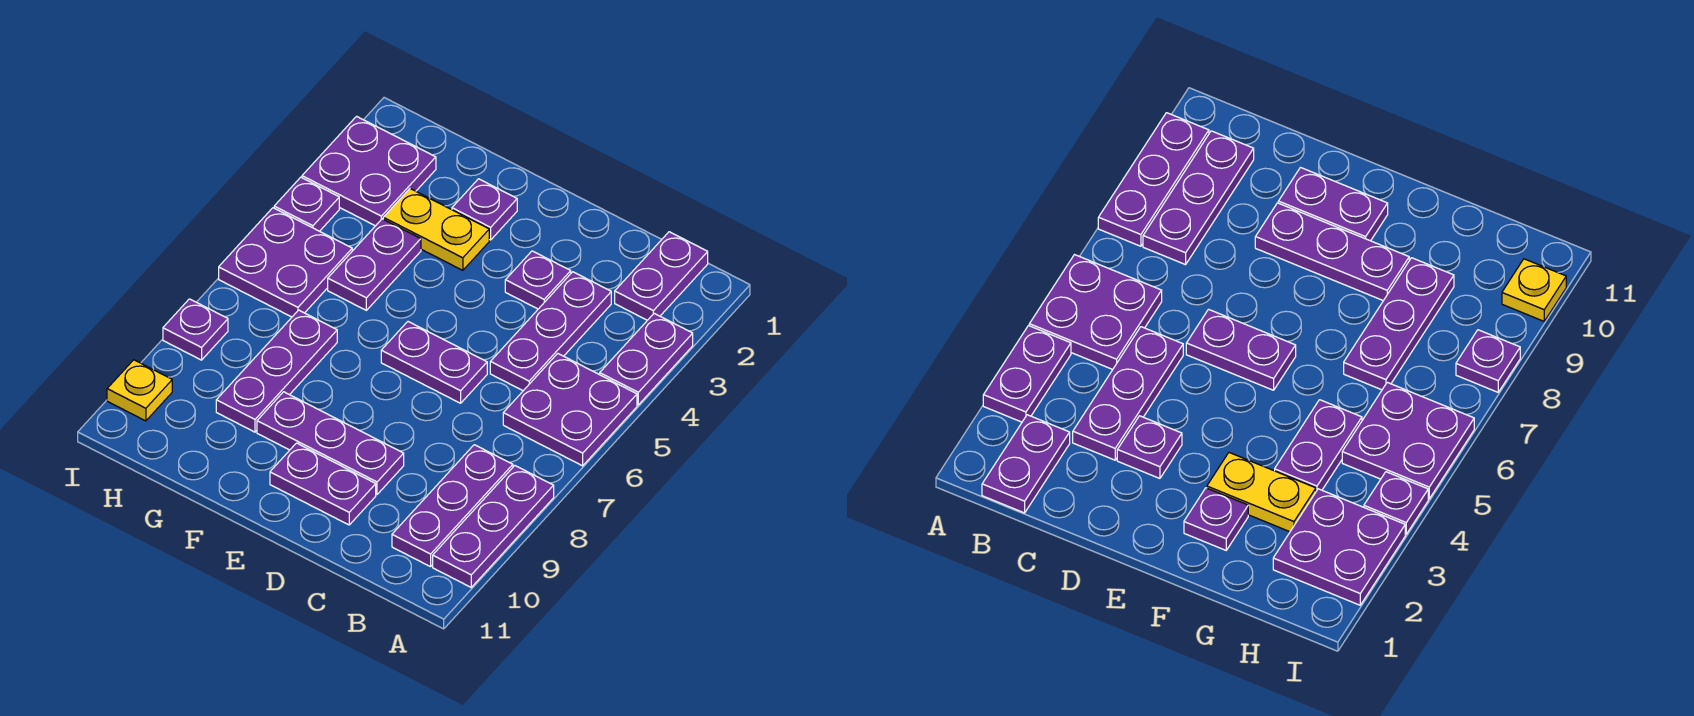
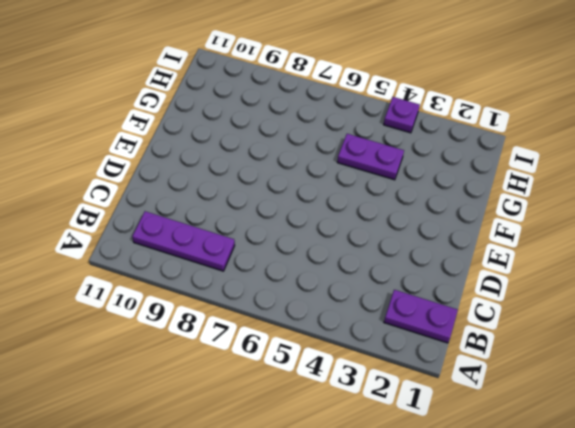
none -> purple 1x2 plate [600,313,693,405]
none -> purple 2x2 plate [503,353,637,466]
none -> purple 1x3 plate [433,466,554,587]

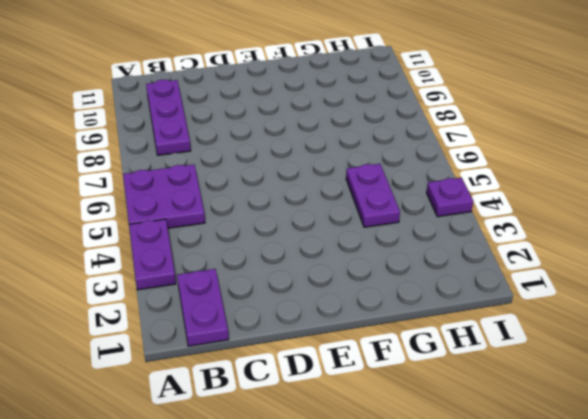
none -> purple 1x3 plate [433,466,554,587]
none -> purple 1x3 plate [490,272,611,391]
none -> purple 1x1 plate [505,251,571,309]

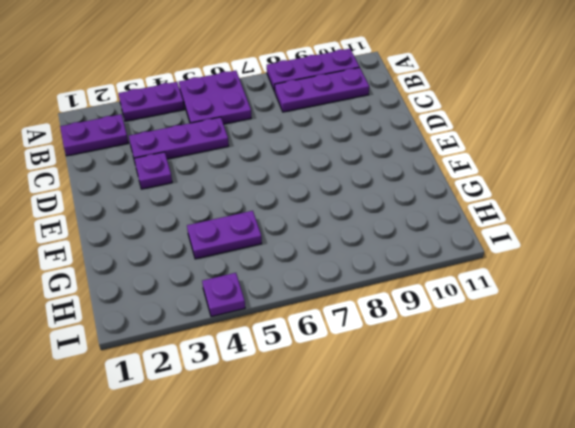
none -> purple 1x2 plate [381,322,487,403]
none -> purple 1x3 plate [257,392,404,494]
none -> purple 1x2 plate [270,443,376,525]

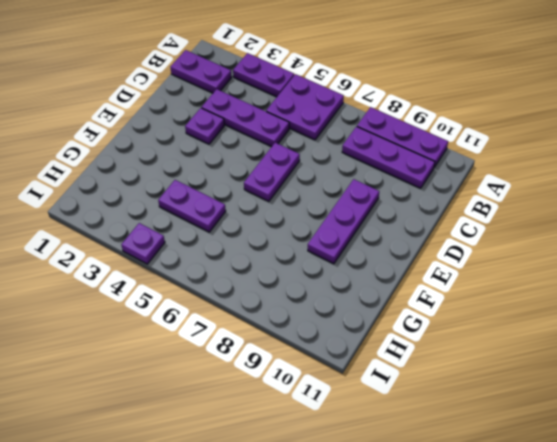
none -> purple 1x2 plate [270,443,376,525]
none -> purple 1x1 plate [452,179,517,240]
none -> yellow 1x2 plate [383,189,489,270]

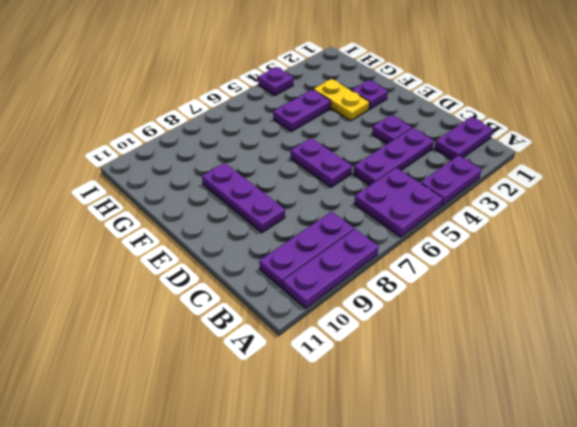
none -> purple 1x2 plate [270,443,376,525]
none -> purple 1x3 plate [216,310,337,432]
none -> purple 2x2 plate [302,116,436,226]

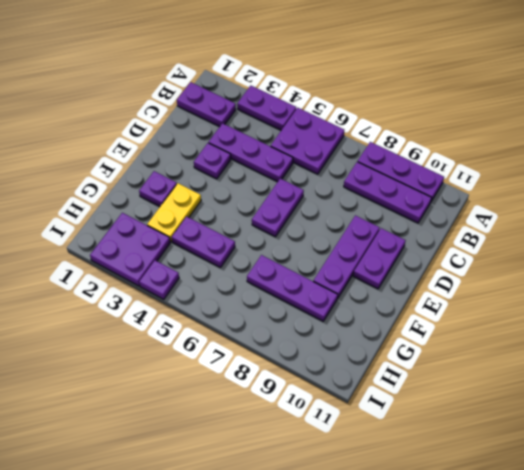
none -> purple 2x2 plate [219,208,352,317]
none -> purple 1x1 plate [163,299,228,360]
none -> yellow 1x1 plate [107,360,172,421]

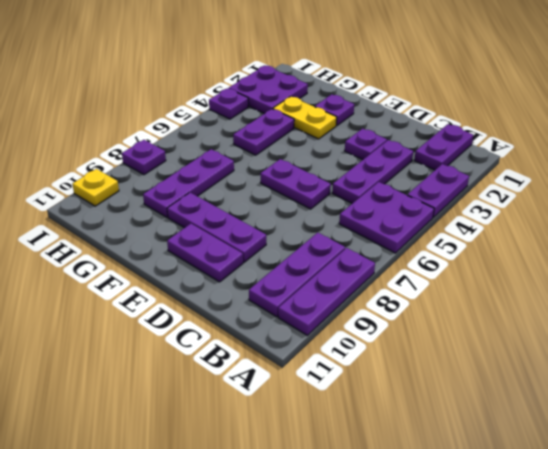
none -> purple 2x2 plate [219,208,352,317]

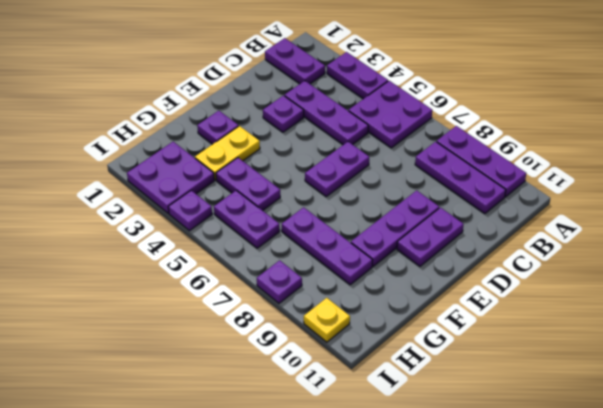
purple 1x2 plate [214,190,280,248] -> purple 2x2 plate [219,208,352,317]

